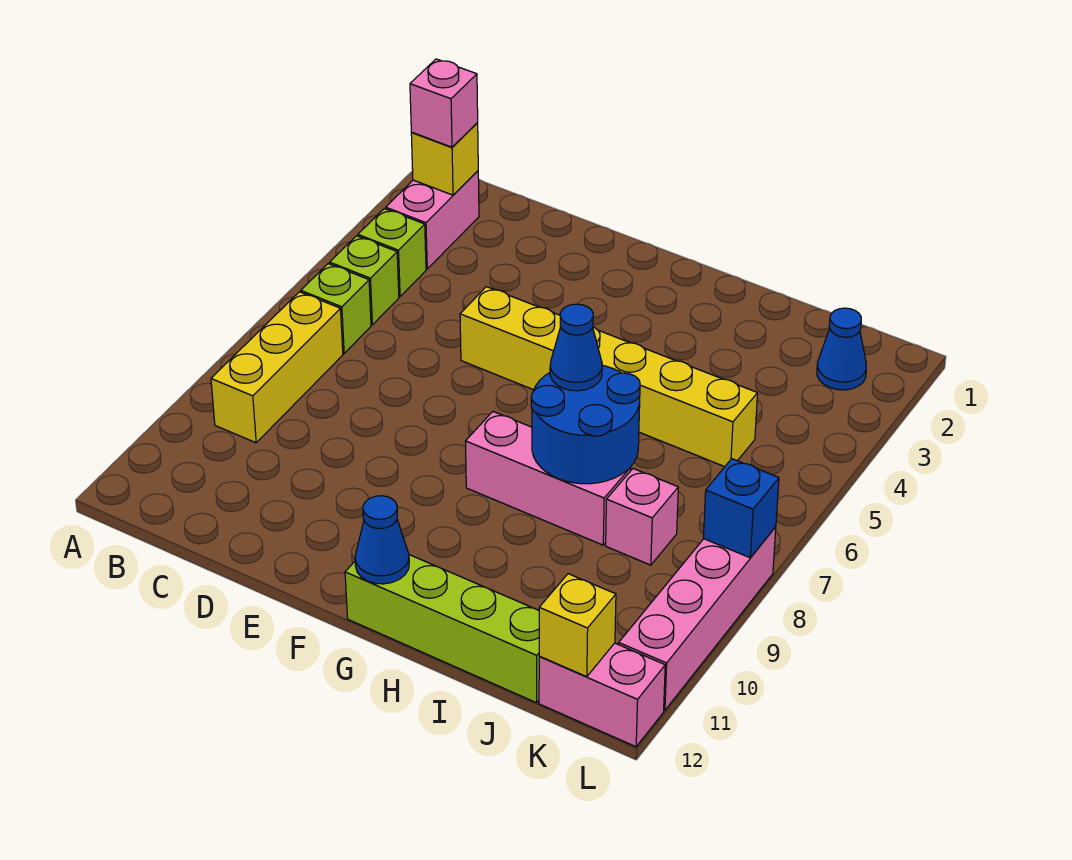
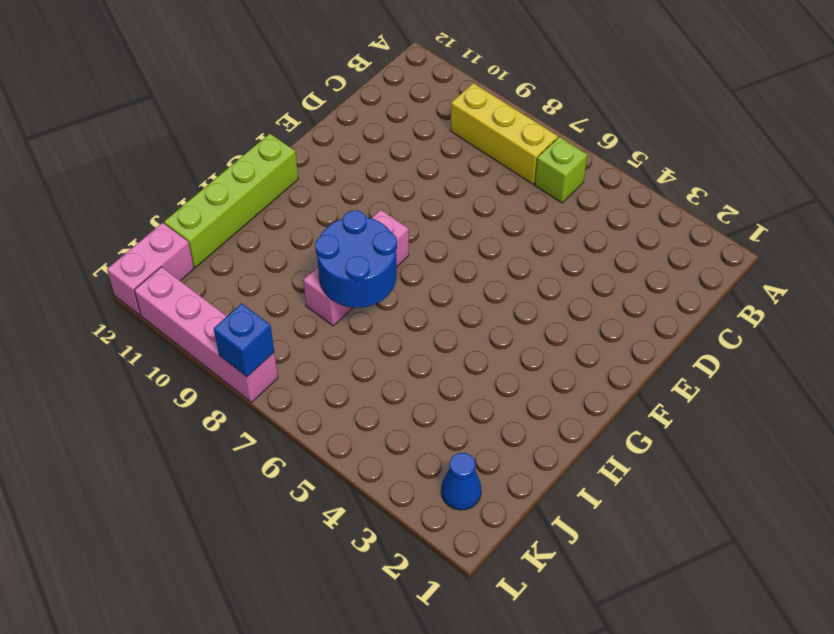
none -> pink 1x2 brick [386,171,479,269]
none -> lime 1x1 brick [358,209,426,297]
none -> lime 1x1 brick [330,236,399,325]

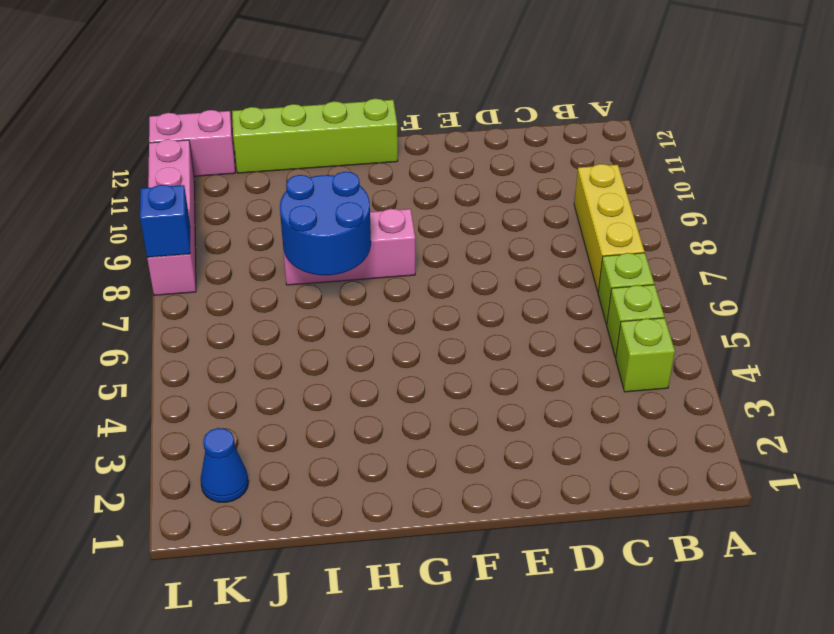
none -> pink 1x2 brick [386,171,479,269]
none -> yellow 1x6 brick [460,287,758,467]
none -> pink 1x1 brick [606,469,678,565]

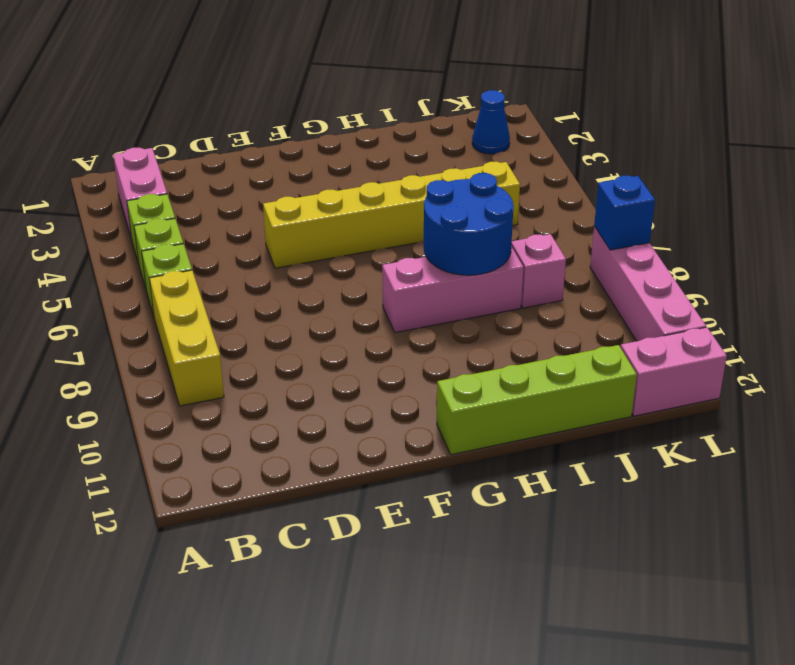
none -> yellow 1x1 brick [411,123,478,195]
none -> blue 1x1 cone [355,496,409,584]
none -> yellow 1x1 brick [539,574,616,677]

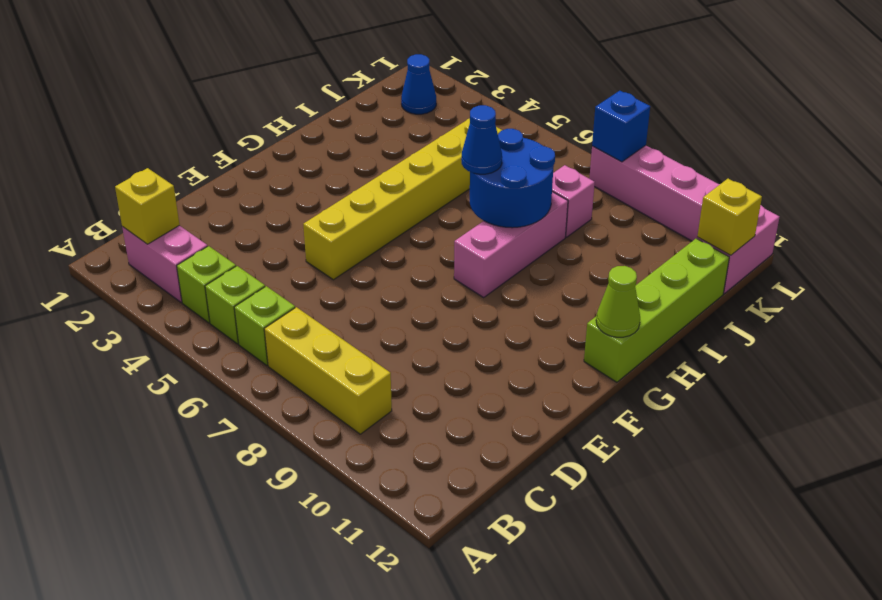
lime 1x1 cone [596,266,640,337] -> blue 1x1 cone [355,496,409,584]
none -> pink 1x1 brick [410,59,478,147]

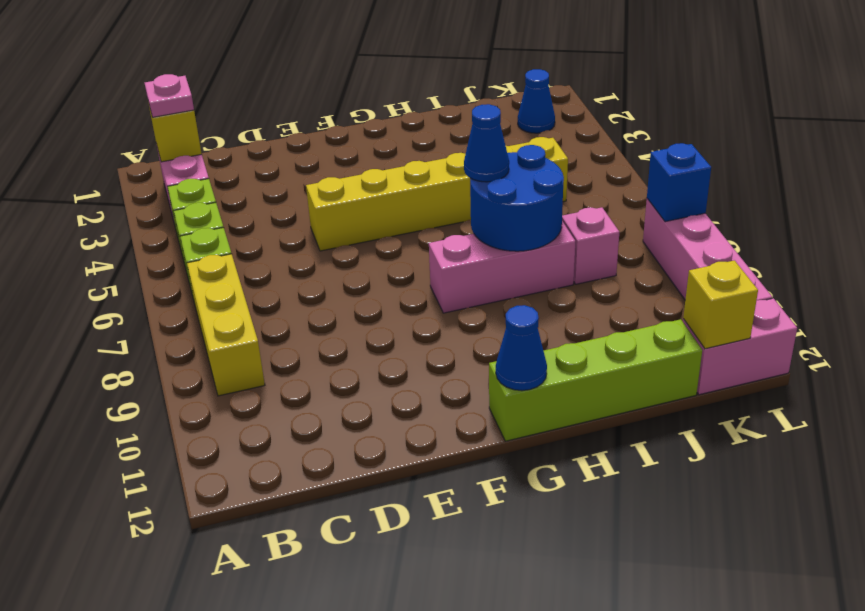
pink 1x1 plate [145,74,194,117] -> pink 1x1 brick [410,59,478,147]

